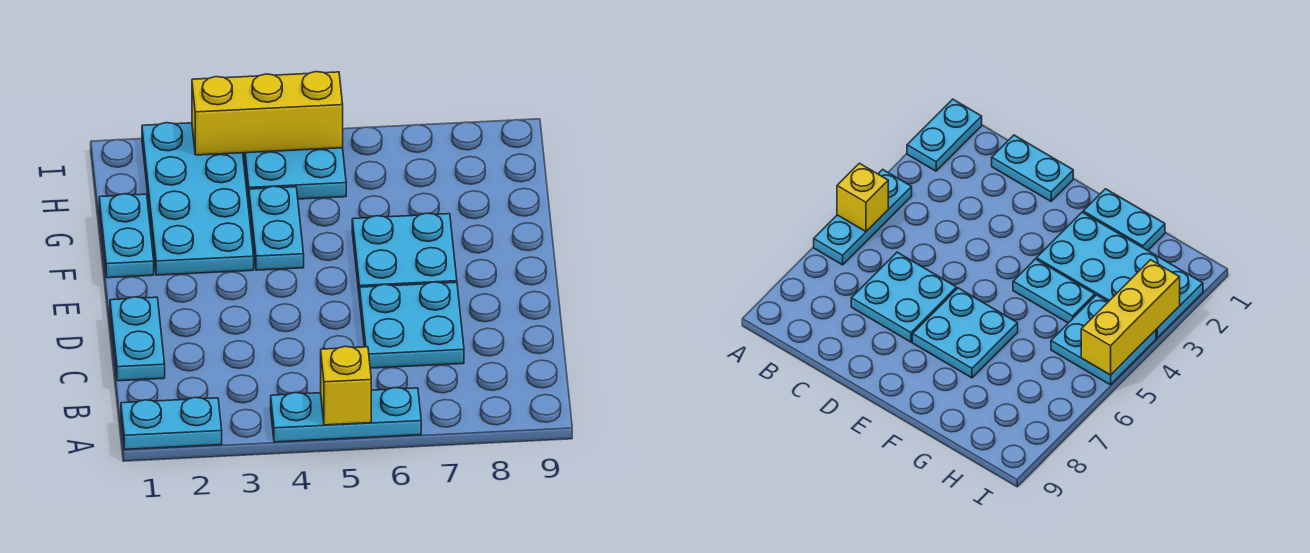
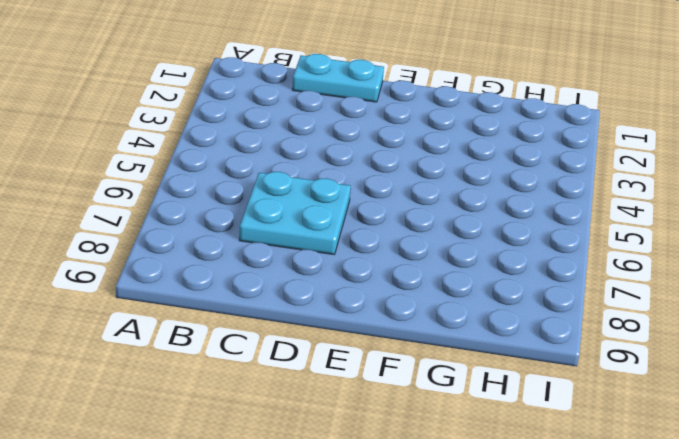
none -> cyan 1x2 plate [121,397,222,449]
none -> cyan 1x3 plate [271,388,421,442]

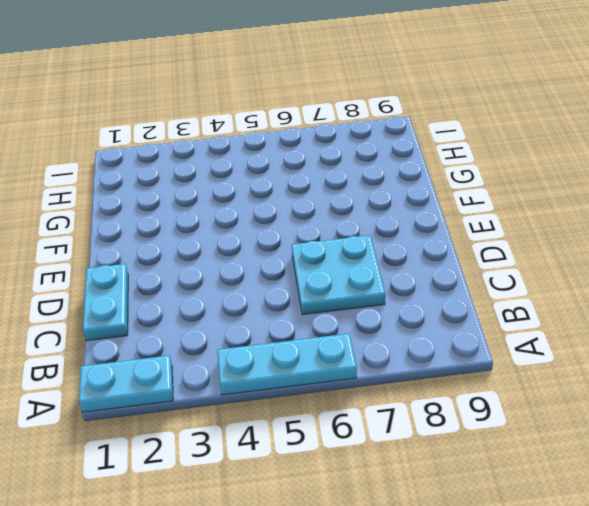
none -> cyan 2x2 plate [352,213,457,299]
none -> cyan 1x2 plate [99,194,154,278]

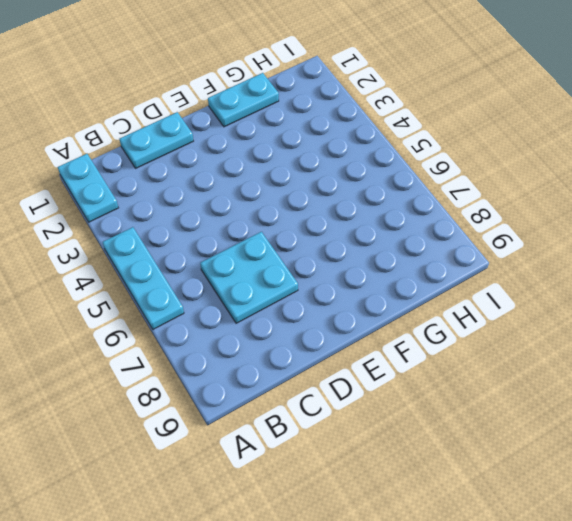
none -> cyan 2x2 plate [352,213,457,299]
none -> cyan 2x4 plate [142,123,254,275]

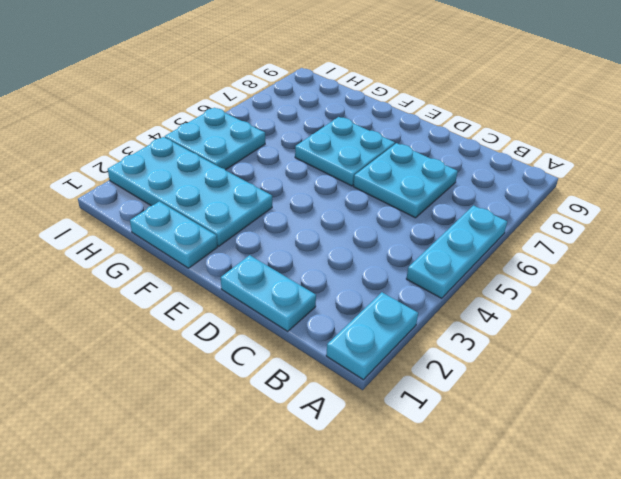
none -> cyan 1x2 plate [249,186,304,270]
none -> yellow 1x1 brick [321,346,371,425]

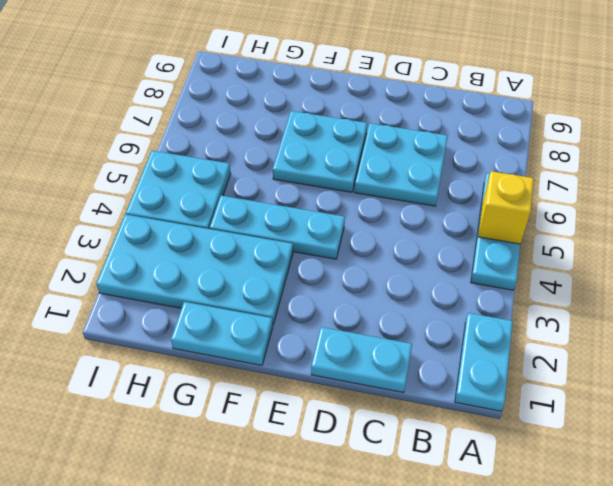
cyan 1x3 plate [210,196,345,259] -> cyan 1x2 plate [249,186,304,270]
none -> yellow 1x3 brick [192,72,343,155]

